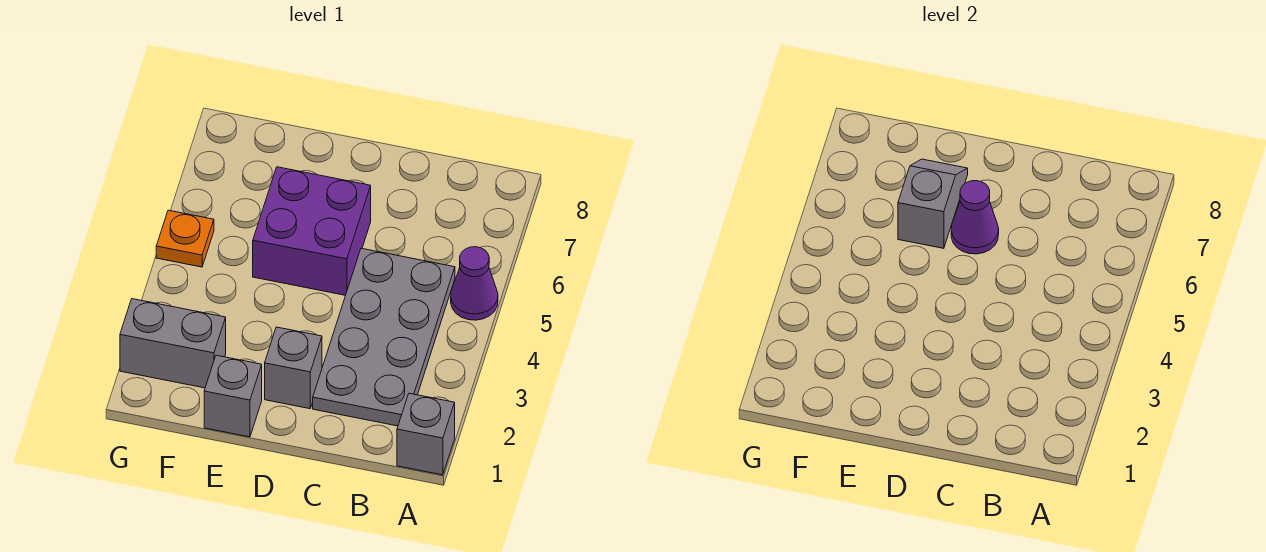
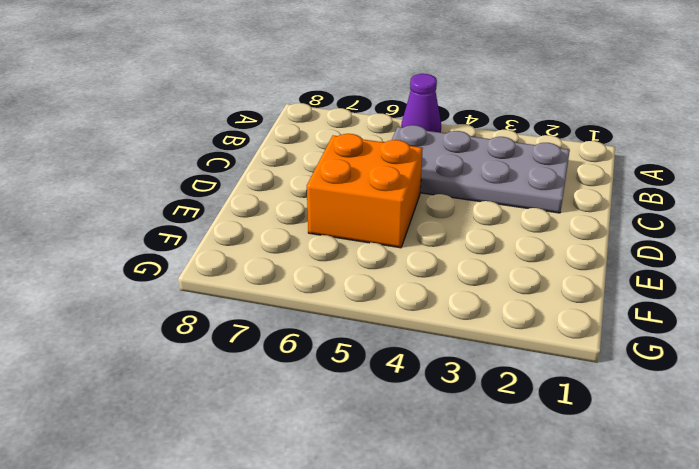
orange 2x2 brick [307,134,423,248] -> purple 2x2 brick [253,167,371,295]
none -> grey 1x1 brick [397,393,455,475]
none -> grey 1x1 brick [265,327,322,409]

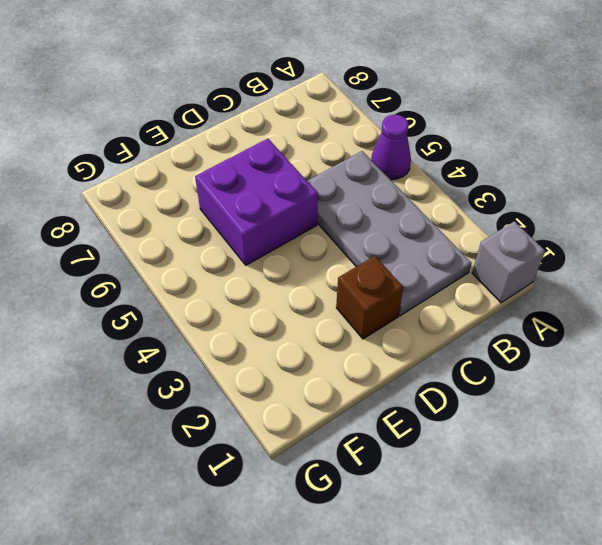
brown 1x1 brick [336,256,403,339] -> grey 1x1 brick [265,327,322,409]
none -> grey 1x1 brick [204,355,262,437]
none -> grey 1x2 brick [120,299,226,388]

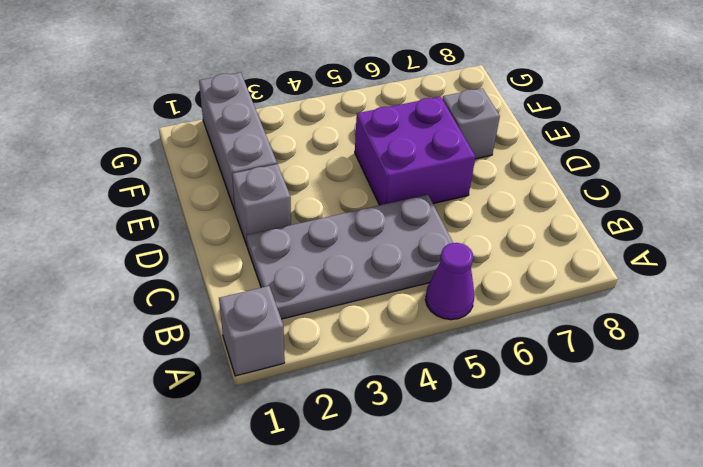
grey 1x3 brick [199,73,277,211] -> grey 1x2 brick [120,299,226,388]
grey 1x1 brick [442,88,500,159] -> grey 1x1 brick moved to [204,355,262,437]
none -> orange 1x1 plate [156,210,214,267]
none -> purple 1x1 cone [951,181,999,254]

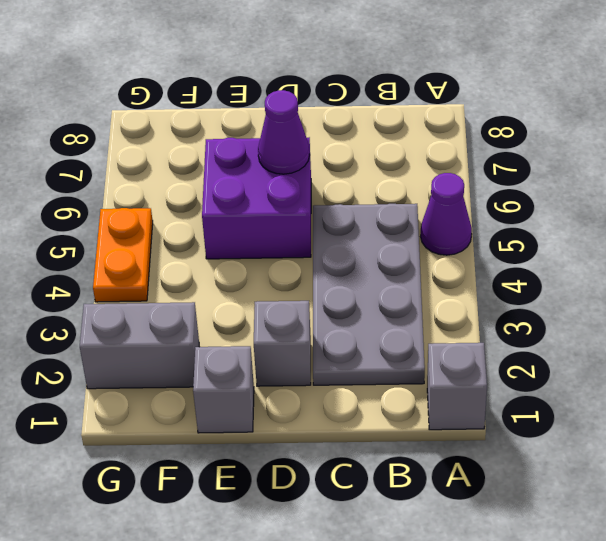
orange 1x2 plate [93,208,153,302] -> orange 1x1 plate [156,210,214,267]
none -> grey 1x2 slope [898,159,968,248]

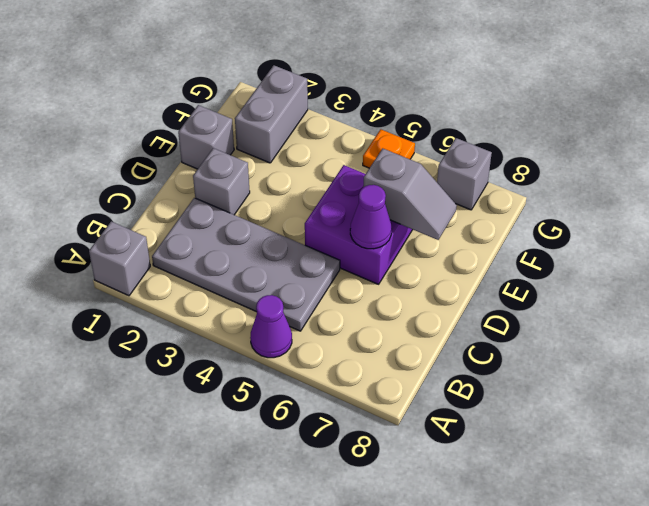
grey 1x1 brick [437,138,492,210] -> none

